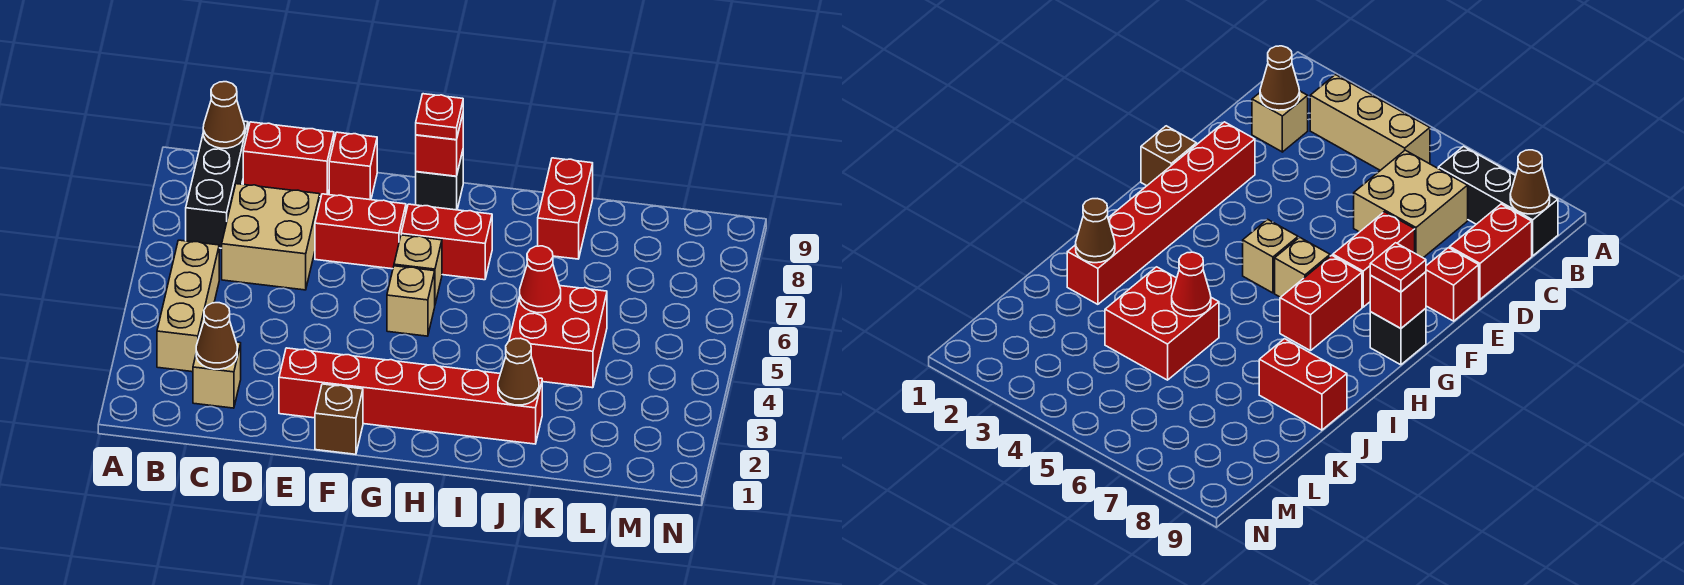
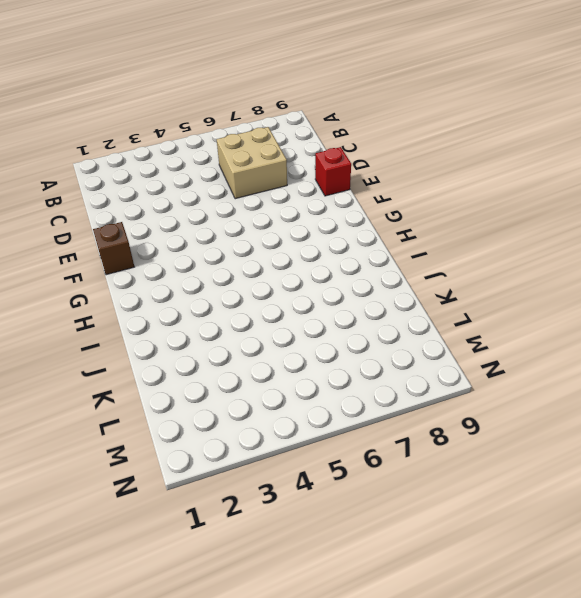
none -> tan 1x3 brick [157,240,219,372]
none -> black 1x3 brick [186,121,248,248]
none -> tan 1x1 brick [193,342,241,408]

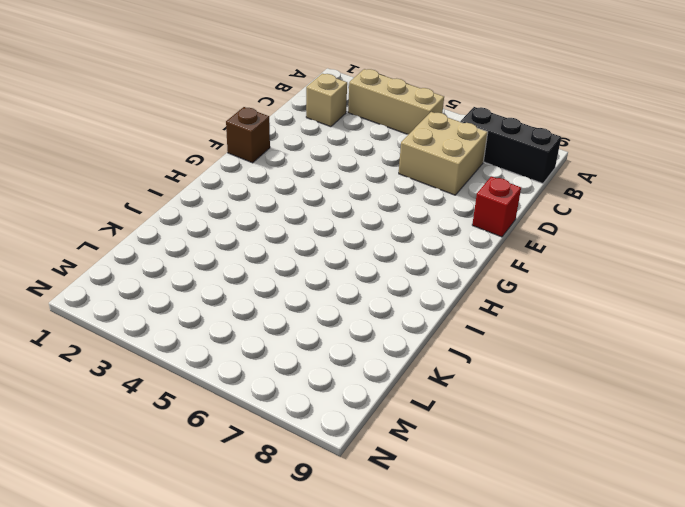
none -> red 1x2 brick [243,122,334,197]
none -> red 1x6 brick [279,348,542,444]
none -> red 1x2 brick [315,194,406,269]

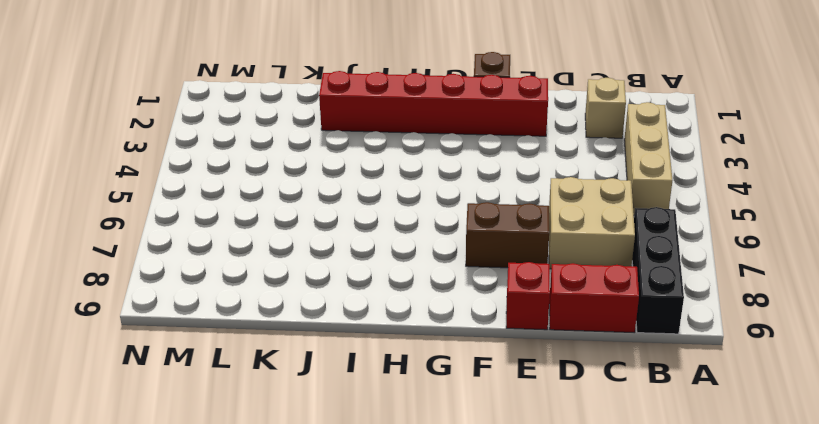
brown 1x2 brick [466,202,549,268] -> red 1x2 brick [315,194,406,269]
none -> tan 1x1 brick [387,266,435,336]
none -> tan 1x1 brick [394,235,442,304]
none -> red 1x2 brick [401,204,492,280]

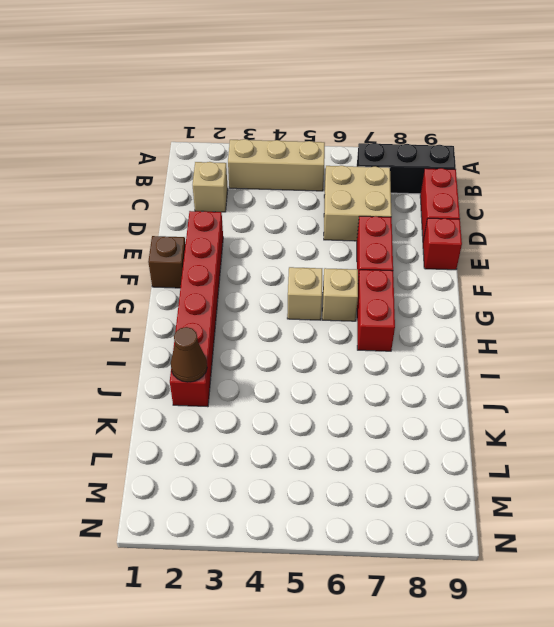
none -> black 1x1 brick [416,151,463,210]
none -> red 2x2 brick [509,286,607,388]
none -> red 1x2 brick [538,158,593,259]

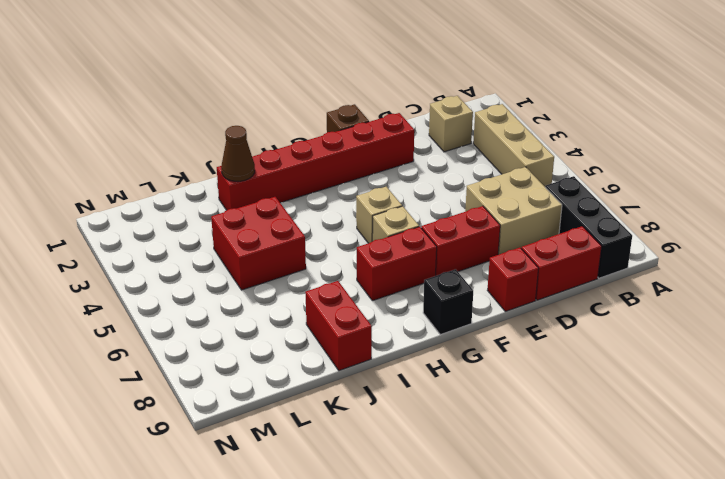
none -> brown 1x1 cone [203,82,245,148]
none -> brown 1x1 cone [196,303,237,369]
none -> red 1x1 brick [416,114,463,176]

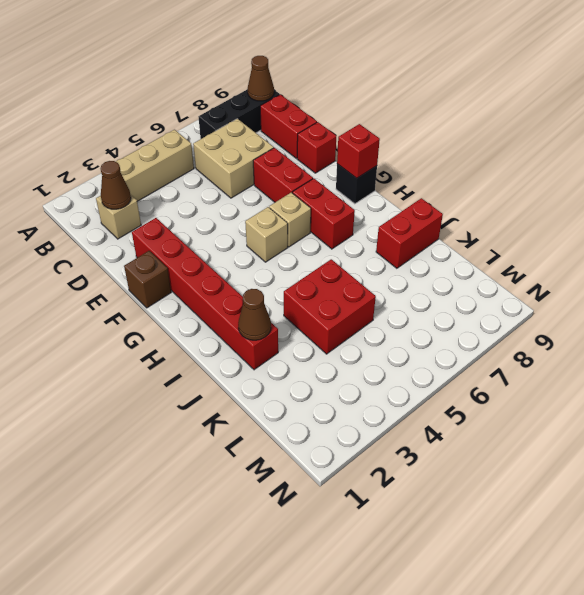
none -> red 1x1 cone [520,246,561,313]
none -> red 1x1 plate [416,94,463,140]

